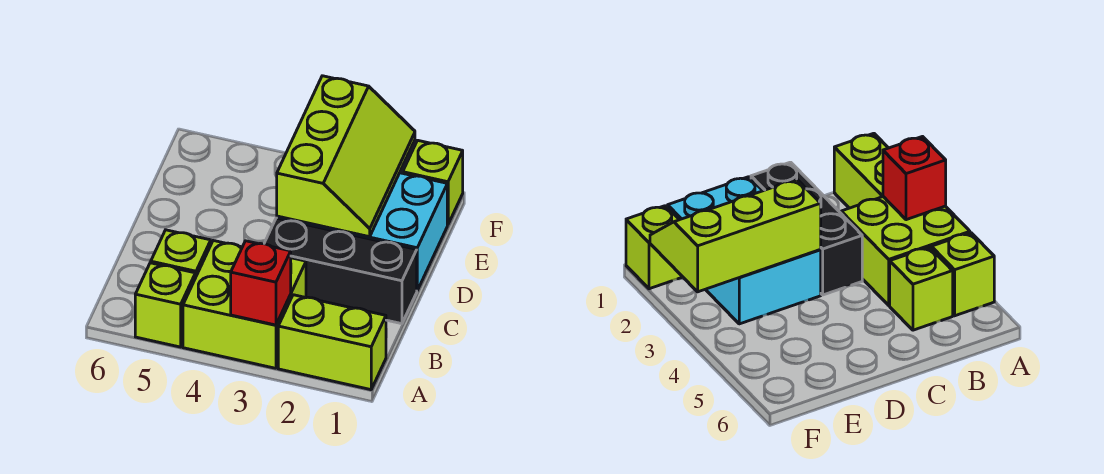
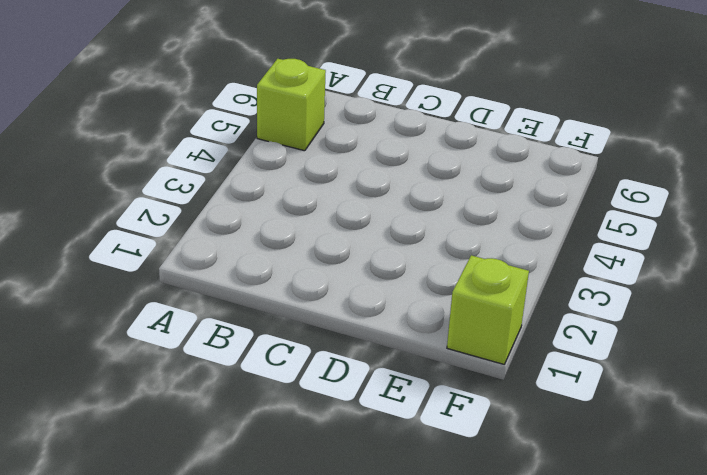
none -> lime 1x2 brick [278,295,386,390]
none -> lime 2x2 brick [183,241,306,368]

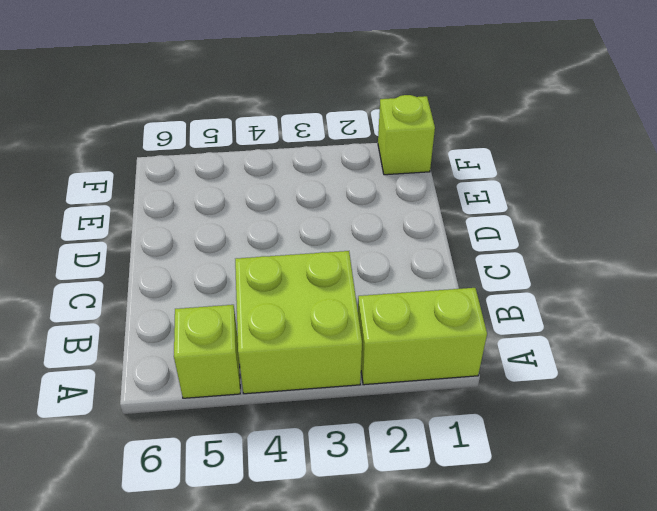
none -> lime 1x1 brick [151,230,211,278]
none -> black 1x3 brick [264,218,417,324]

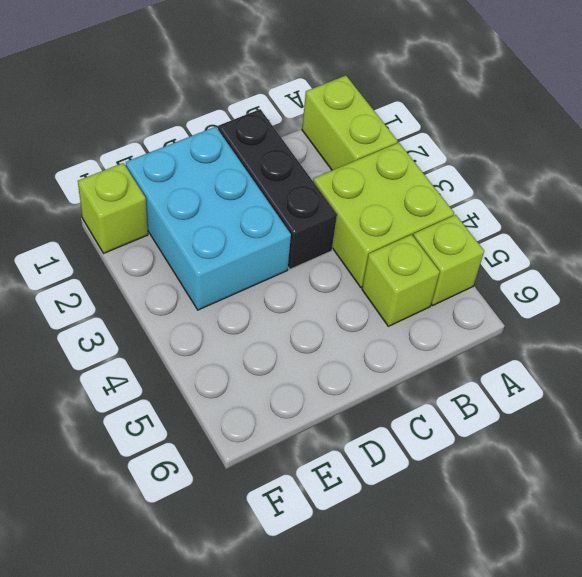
none -> red 1x1 brick [231,241,291,325]
none -> lime 2x3 slope [277,76,415,237]

